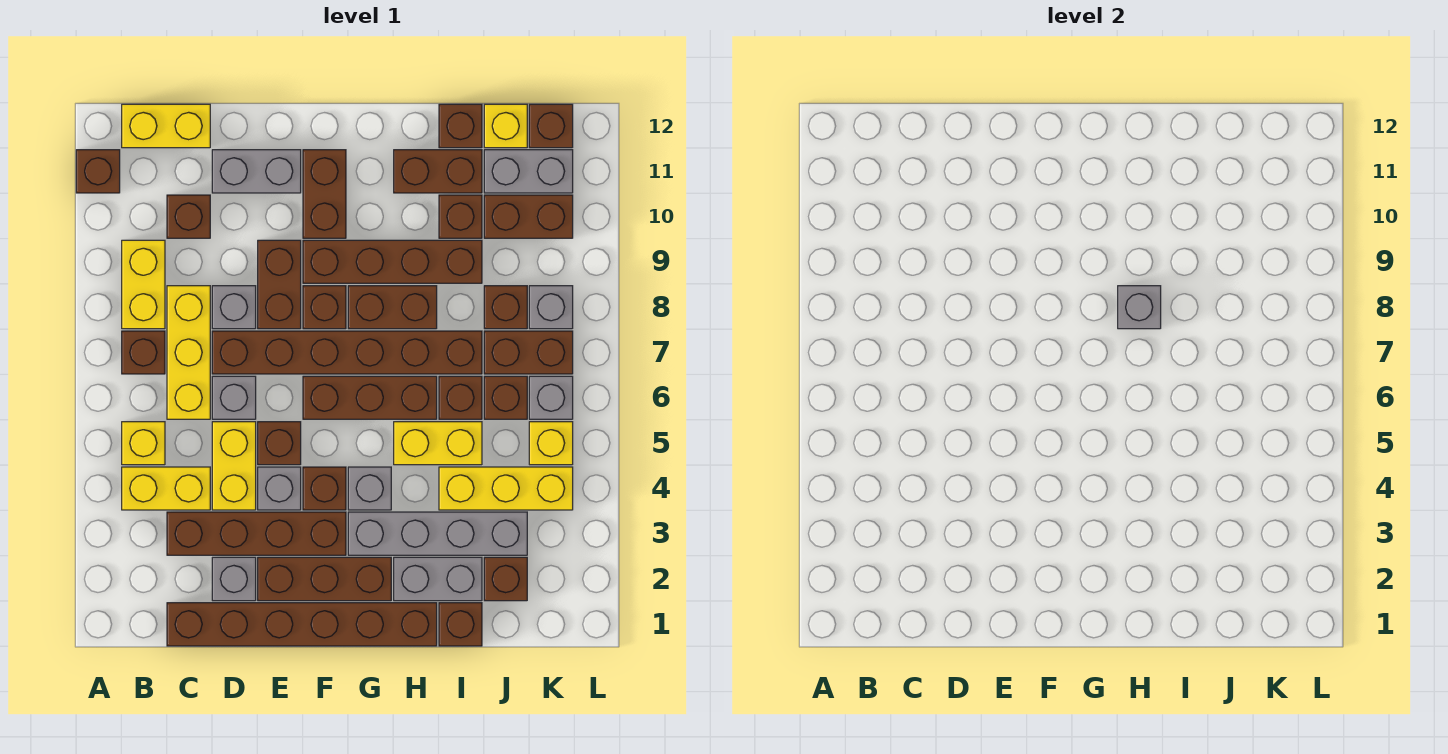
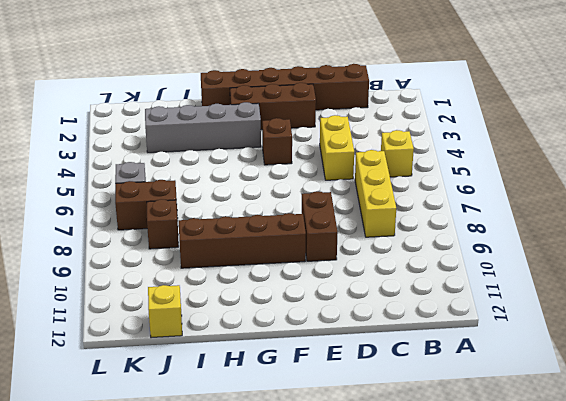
none -> brown 1x1 brick [76,150,120,193]
none -> yellow 1x2 brick [122,467,210,510]
none -> brown 1x1 brick [122,331,165,374]
none -> yellow 1x2 brick [122,240,165,329]

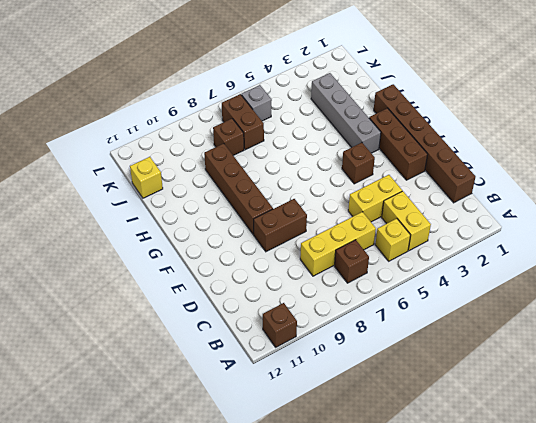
none -> yellow 1x2 brick [122,240,165,329]
none -> yellow 1x2 brick [122,104,210,148]
none -> brown 1x4 brick [167,512,346,555]
none -> brown 1x1 brick [167,195,210,238]

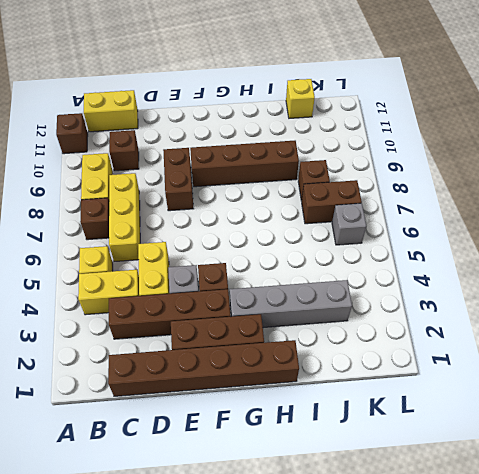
none -> grey 1x1 brick [212,557,256,601]
none -> grey 1x1 brick [212,376,256,419]
none -> brown 1x6 brick [212,331,482,374]
none -> grey 1x1 brick [212,286,256,329]

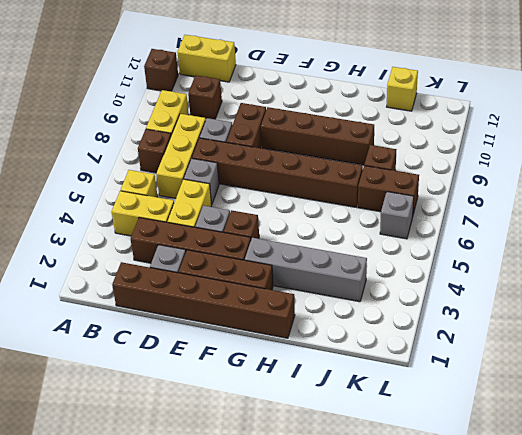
none -> grey 1x2 brick [212,150,301,193]
none -> brown 1x1 brick [258,422,301,465]
none -> brown 1x3 brick [303,376,437,419]
none -> brown 1x1 brick [303,286,346,329]

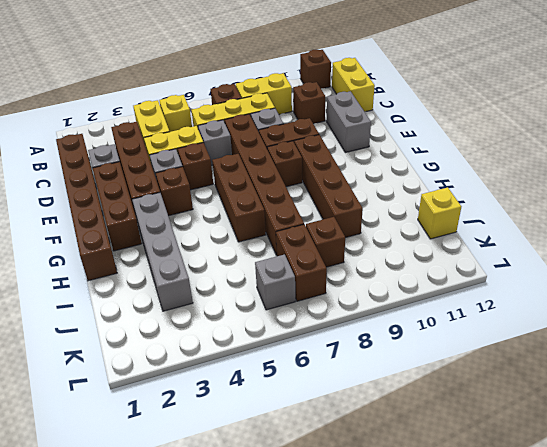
none -> brown 1x2 brick [303,150,346,238]
none -> grey 1x1 brick [348,467,391,510]
none -> brown 1x2 brick [348,286,437,329]
none -> grey 1x2 brick [394,557,482,601]

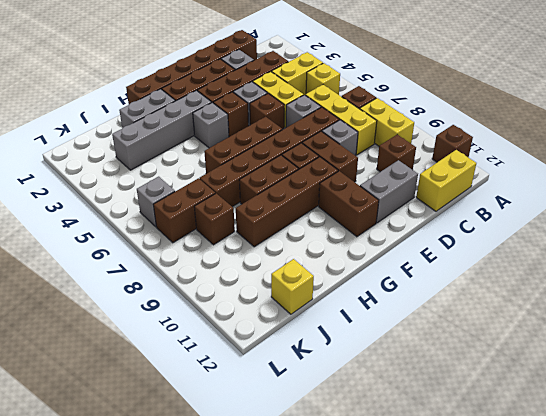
none -> yellow 1x2 brick [394,422,482,465]
none -> brown 1x2 brick [394,150,482,193]
none -> brown 1x1 brick [439,603,482,646]
none -> yellow 1x3 brick [439,467,573,510]

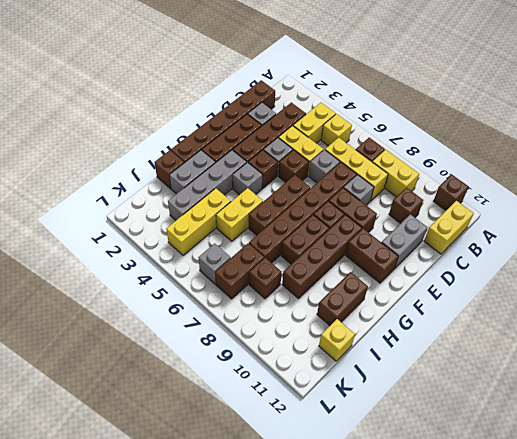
none -> brown 1x1 brick [439,376,482,419]
none -> brown 1x1 brick [439,195,482,238]
none -> brown 1x1 brick [439,104,482,148]
none -> brown 1x1 brick [484,557,527,601]

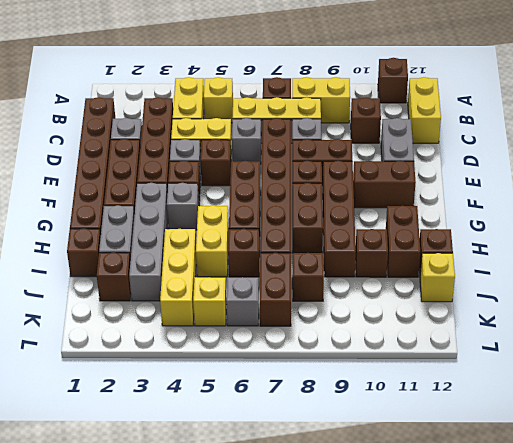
none -> brown 1x1 brick [484,376,527,419]
none -> brown 1x2 brick [484,195,573,238]
none -> grey 1x2 brick [484,150,573,193]
none -> grey 1x1 brick [529,286,573,329]

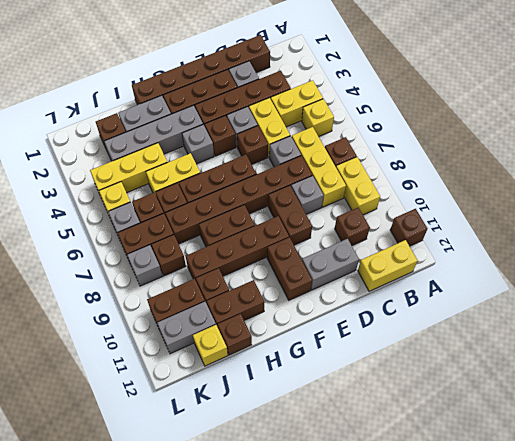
none -> brown 1x1 brick [303,286,346,329]
none -> brown 1x1 brick [439,603,482,646]
none -> brown 1x1 brick [529,104,573,148]
none -> grey 1x1 brick [1118,286,1161,329]

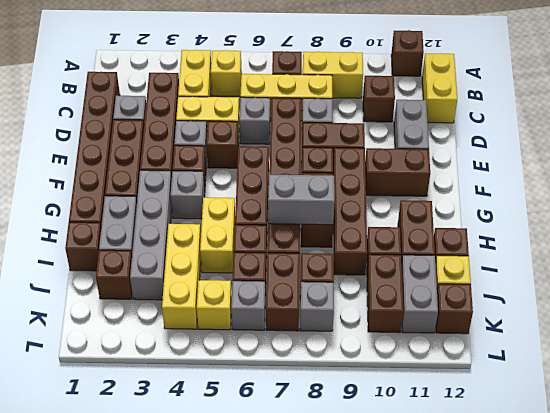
grey 1x2 brick [268,175,335,225] -> grey 1x1 brick [1118,286,1161,329]

